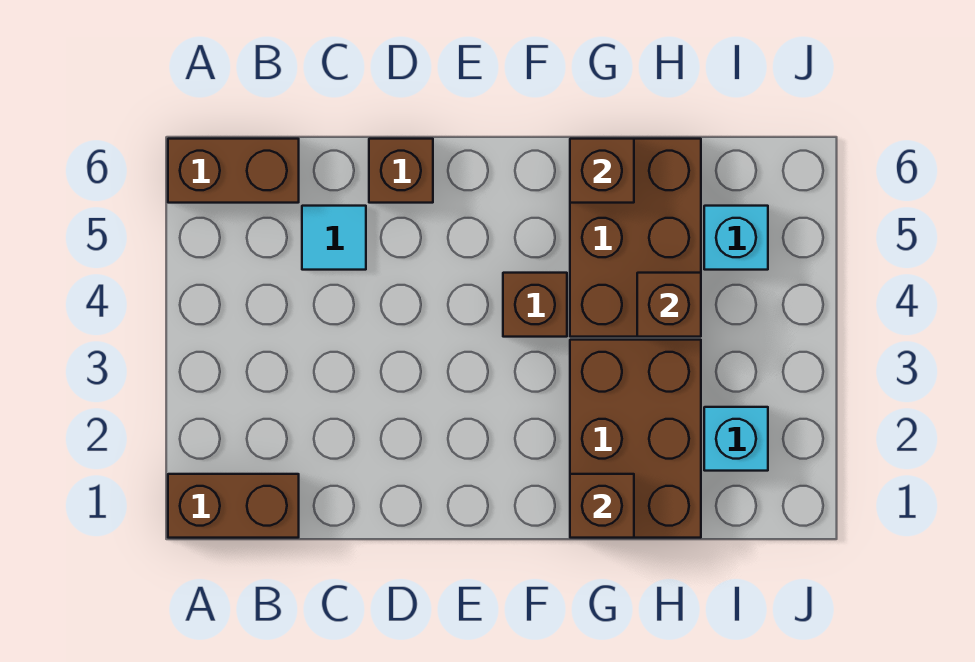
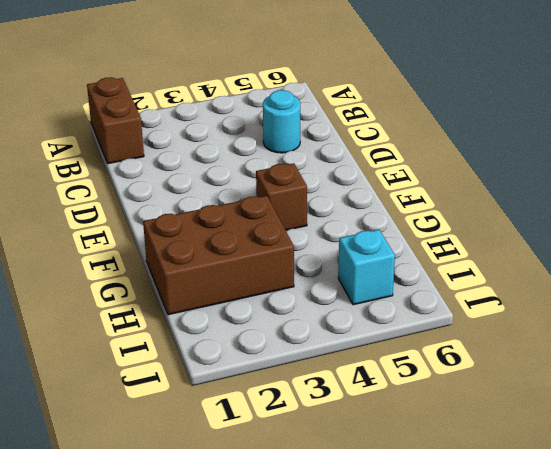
cyan 1x1 round brick [263,90,300,153] -> cyan 1x1 tile [302,206,366,270]
none -> brown 1x2 brick [168,139,299,203]
none -> brown 1x1 brick [369,139,433,203]
none -> brown 2x3 brick [570,139,701,337]

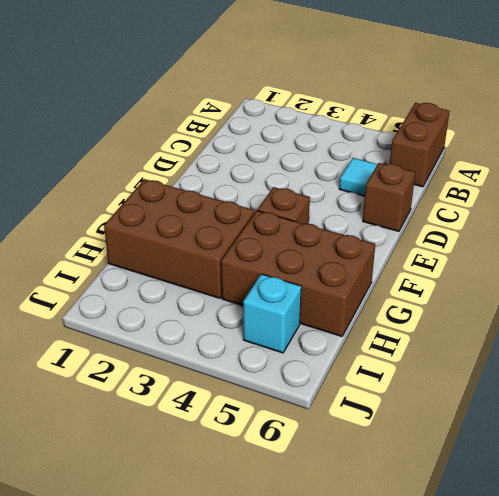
none -> brown 1x2 brick [168,474,299,538]
none -> cyan 1x1 brick [704,407,768,471]
none -> brown 1x1 brick [570,474,634,538]

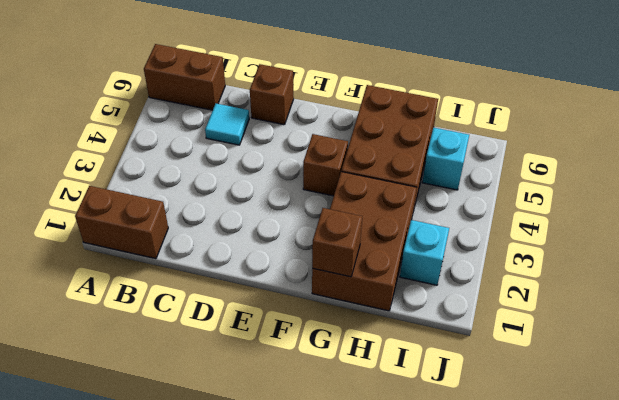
none -> brown 1x1 brick [570,139,634,203]
none -> brown 1x1 brick [637,273,701,337]

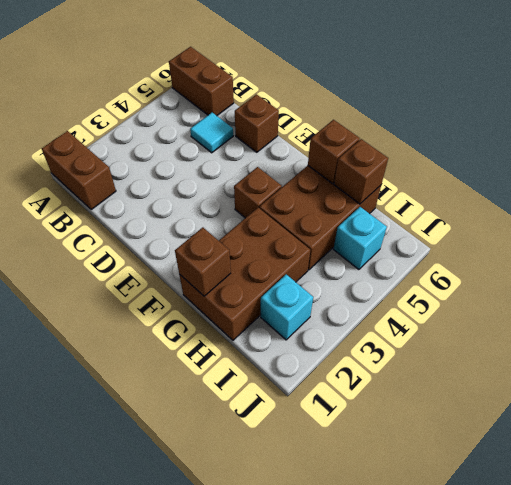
brown 1x1 brick [334,139,388,204] -> brown 1x1 brick moved to [637,273,701,337]

